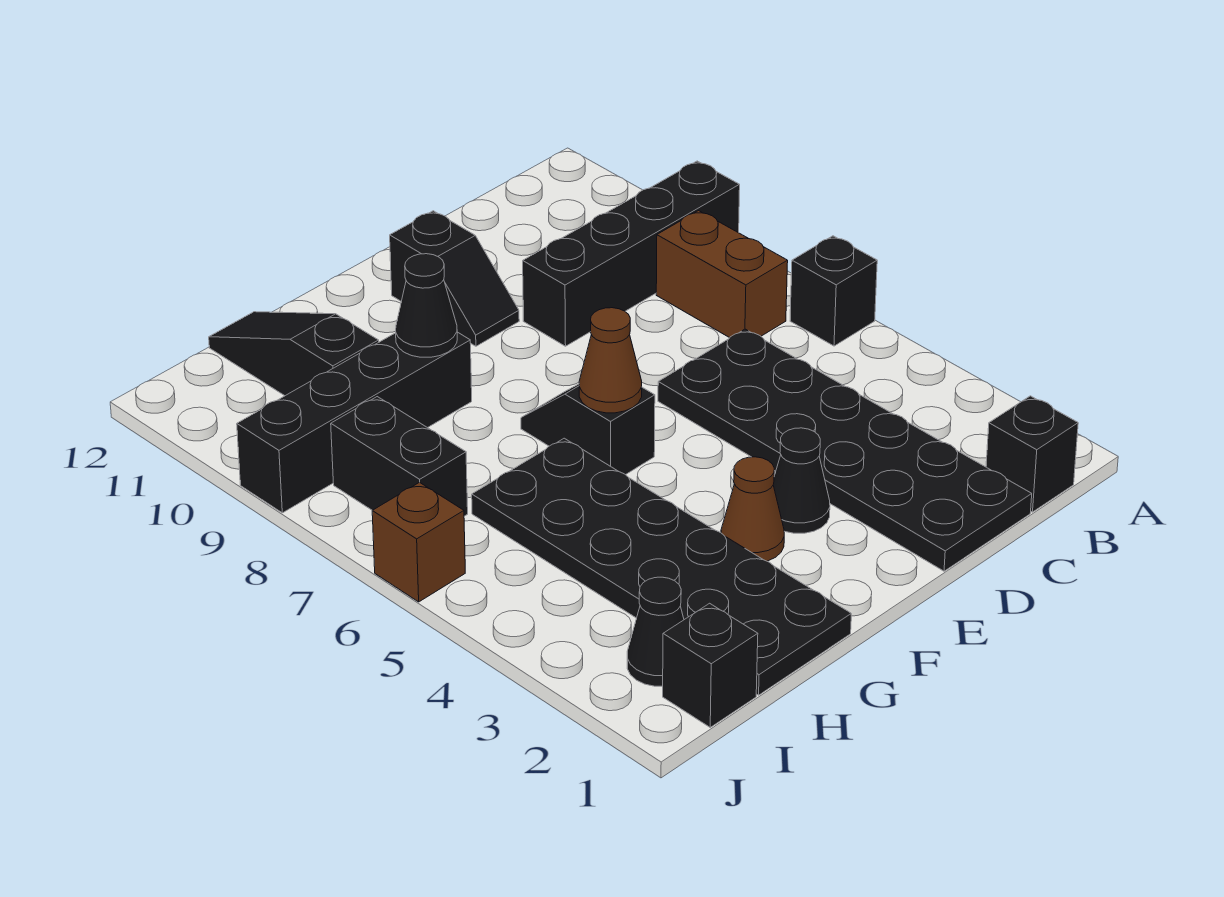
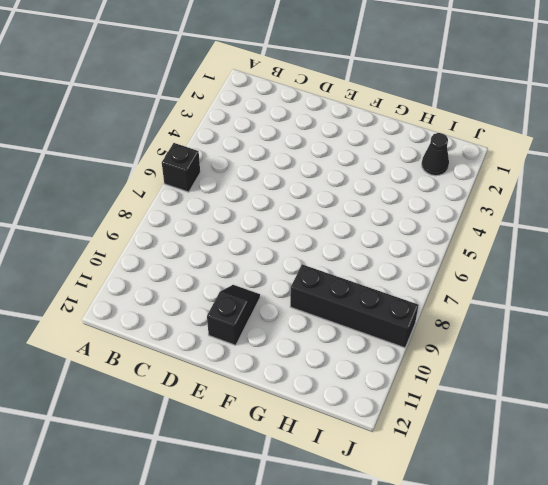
none -> black 1x4 brick [523,161,740,346]
none -> black 1x1 brick [986,396,1078,512]
none -> brown 1x2 brick [656,211,788,338]

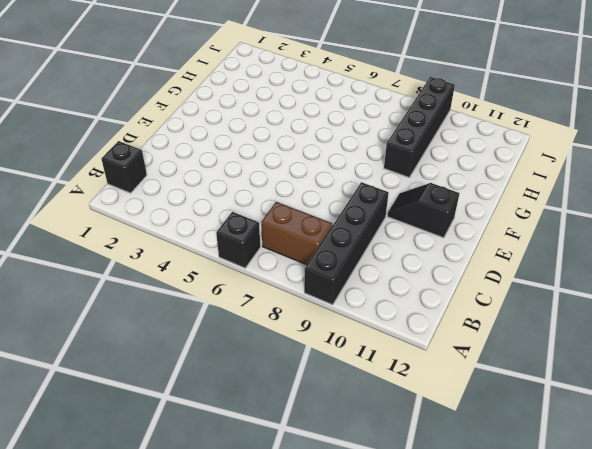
none -> black 2x6 plate [658,329,1032,571]
none -> black 1x1 cone [773,428,830,533]
none -> brown 1x1 cone [721,457,784,561]

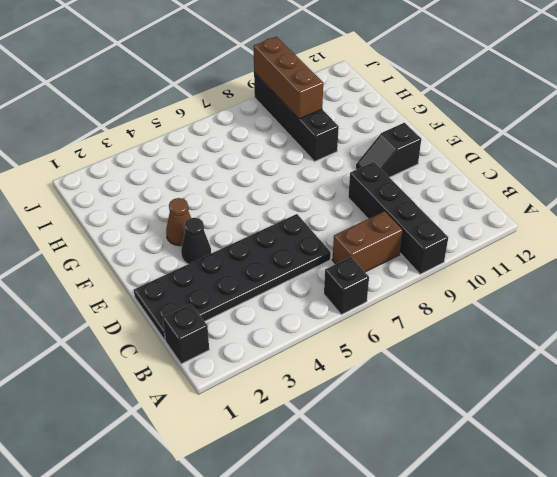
brown 1x3 brick [254,37,323,119] -> none
none -> black 1x2 slope [521,384,655,475]
none -> black 2x6 plate [472,438,851,695]
none -> black 1x3 slope [209,312,379,396]

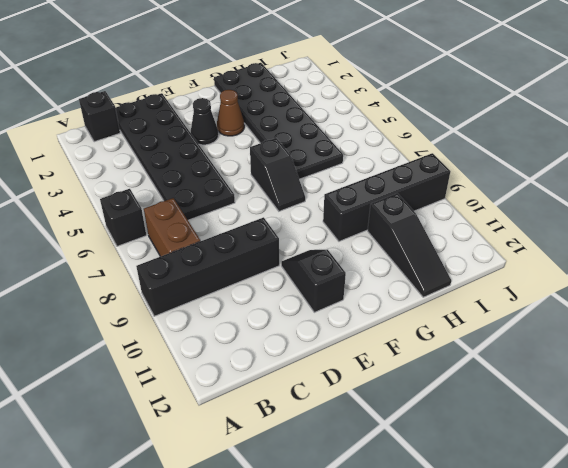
none -> black 1x1 brick [663,603,758,727]
none -> black 1x1 cone [627,577,684,686]
none -> black 1x2 brick [331,397,468,516]

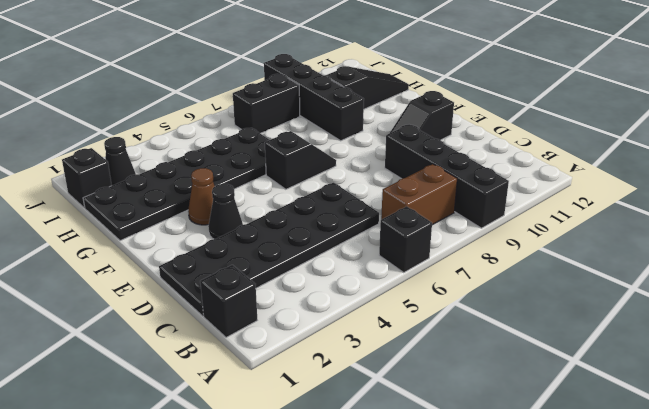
none -> brown 1x1 brick [372,482,465,602]
none -> brown 1x1 cone [579,308,642,413]
none -> black 1x1 cone [396,254,457,357]

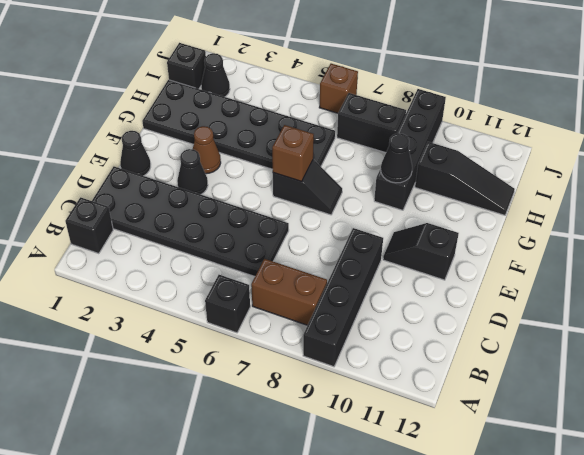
black 1x1 cone [120,131,151,176] -> none
brown 1x1 brick [272,125,314,181] -> brown 1x1 cone [579,308,642,413]

